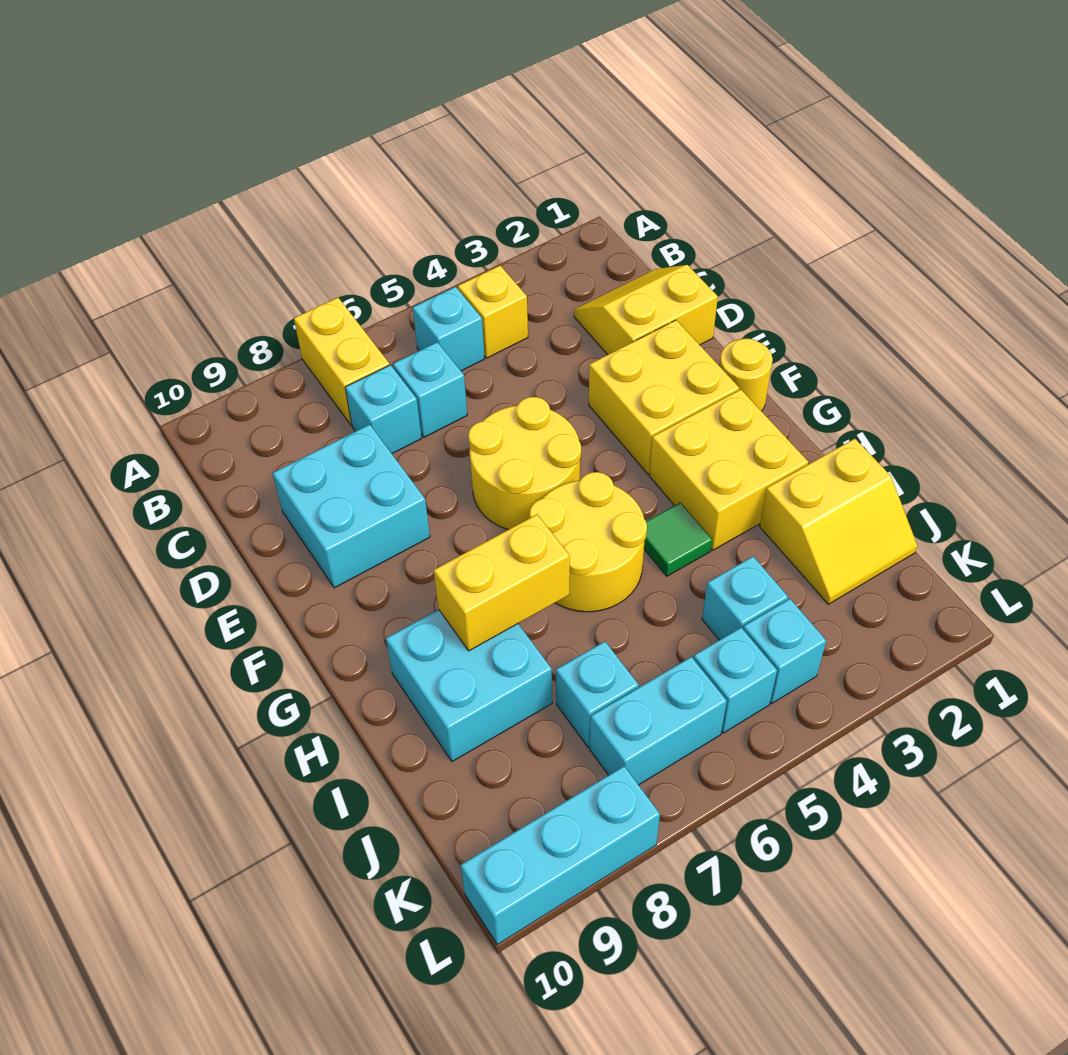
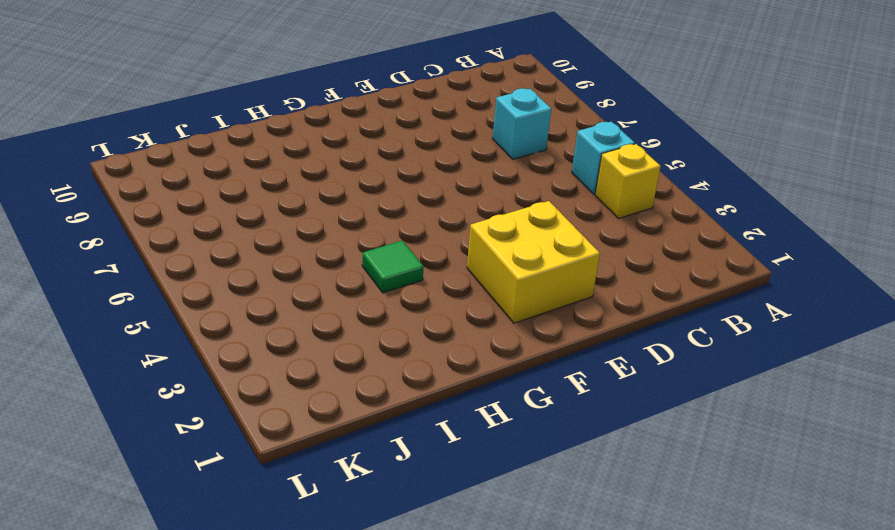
none -> yellow 1x2 brick [294,298,389,425]
none -> yellow 2x2 slope [574,265,718,355]
none -> cyan 1x1 brick [393,342,467,437]

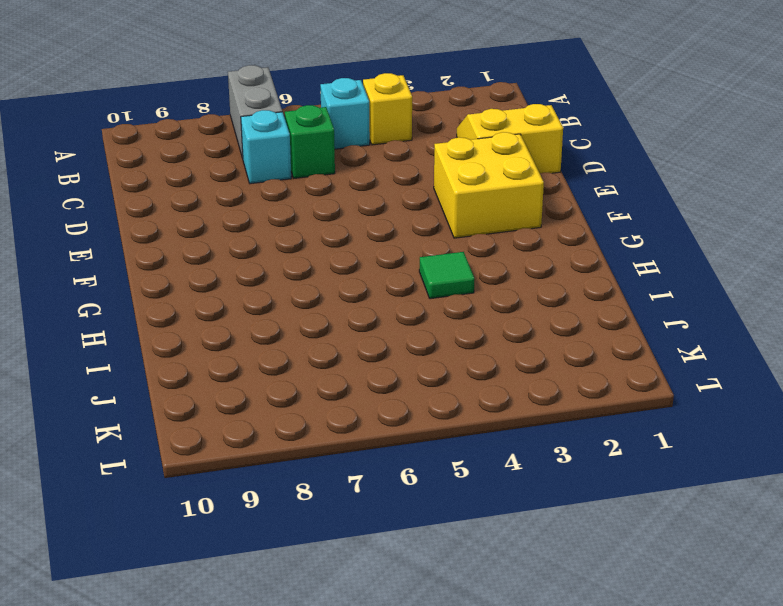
grey 1x2 brick [228,65,282,158] -> yellow 1x2 brick [294,298,389,425]
green 1x1 brick [285,105,335,178] -> cyan 1x1 brick [393,342,467,437]
none -> cyan 2x2 brick [273,424,430,588]
none -> yellow 2x2 round brick [468,397,581,530]
none -> yellow 1x1 round brick [720,339,773,411]

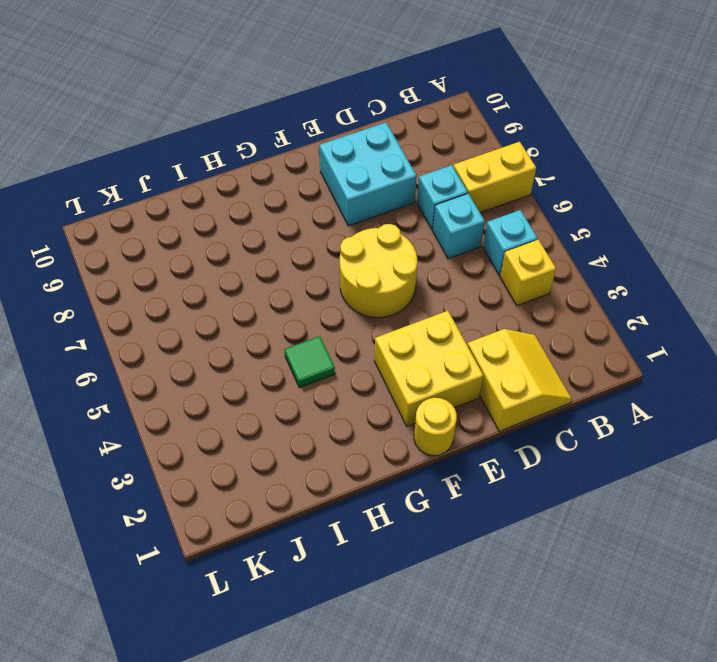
none -> yellow 2x2 brick [649,390,808,550]
none -> yellow 2x2 round brick [530,472,647,612]
none -> cyan 2x2 brick [386,609,552,761]

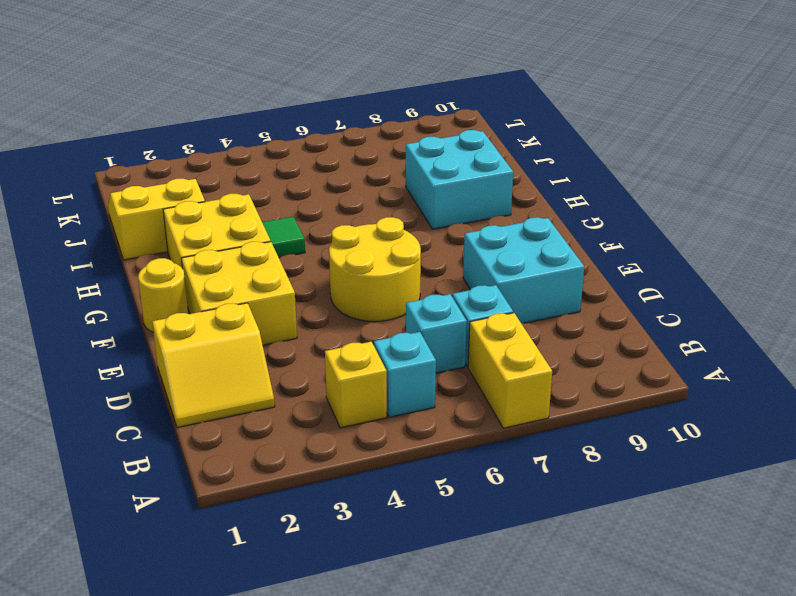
none -> yellow 2x2 round brick [530,472,647,612]
none -> cyan 1x1 brick [702,557,788,640]
none -> cyan 1x1 brick [556,641,639,747]

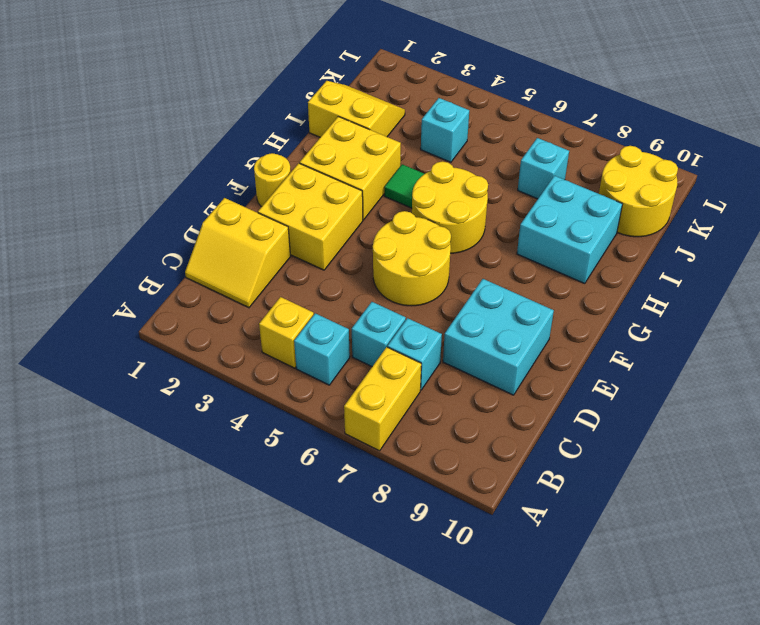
yellow 2x2 round brick [599,146,678,237] -> none
none -> cyan 1x1 brick [743,599,826,703]
none -> cyan 1x1 brick [693,627,777,733]
none -> cyan 1x2 brick [590,657,727,785]

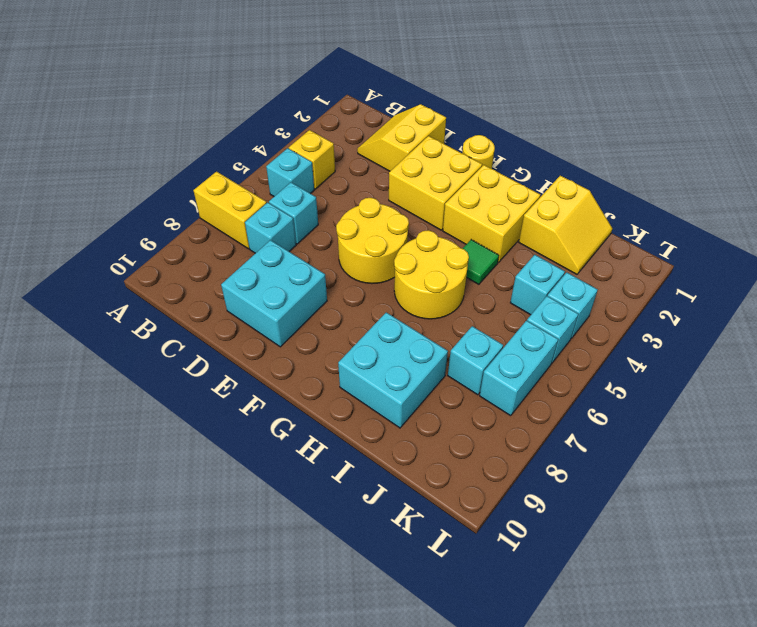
none -> cyan 1x3 brick [461,766,660,944]
none -> yellow 1x2 brick [434,515,570,651]

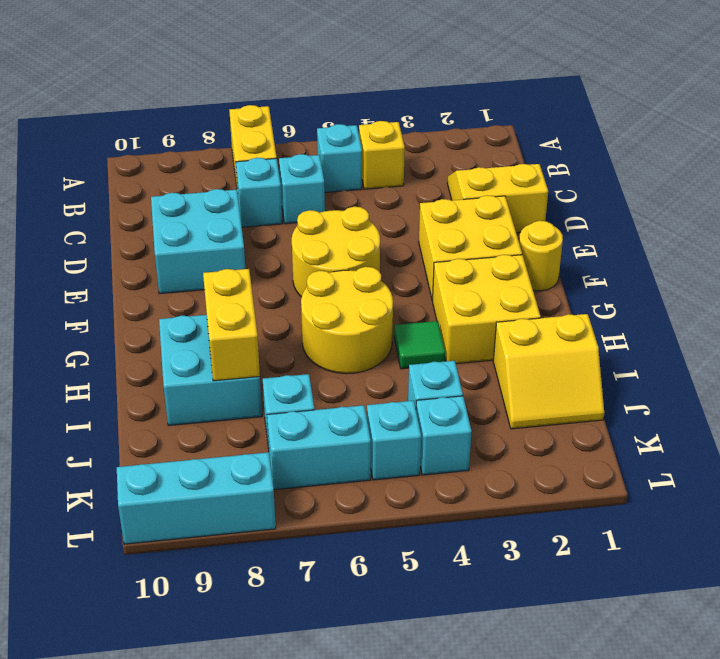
yellow 1x2 brick [203,269,260,381] -> yellow 1x2 brick turned to [434,515,570,651]

